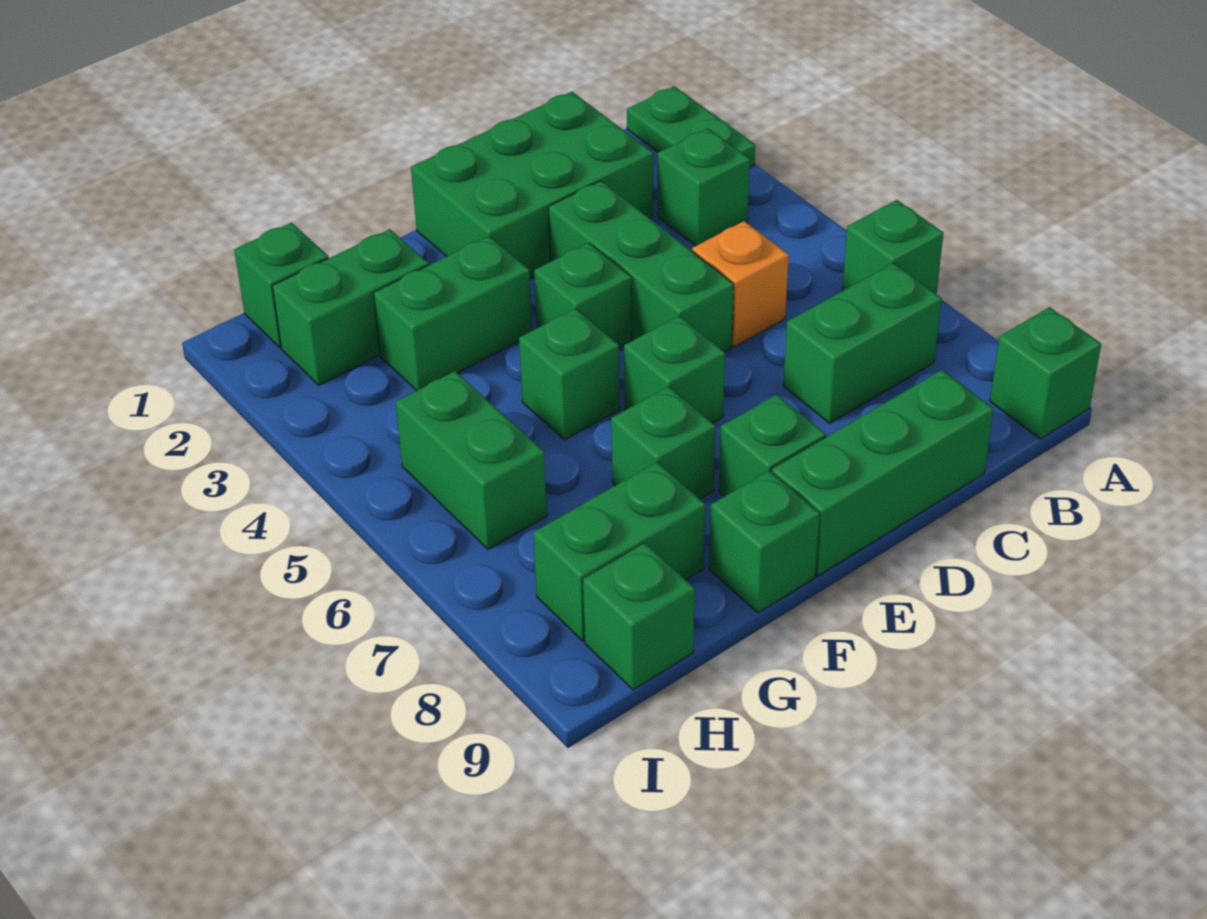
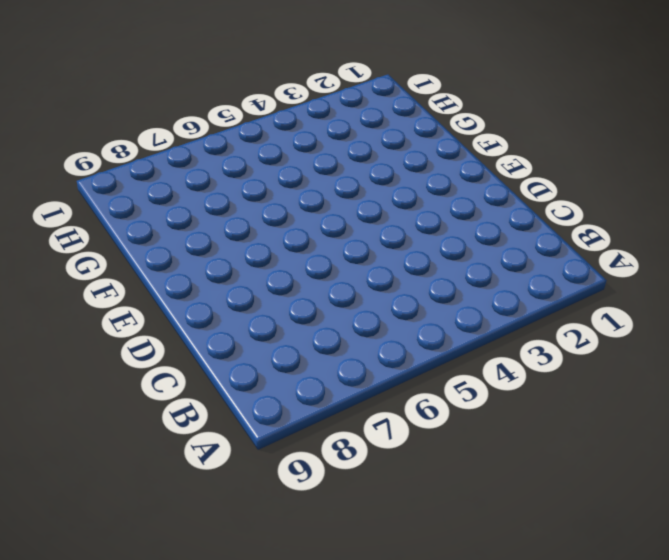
none -> green 1x2 plate [627,86,755,168]
none -> green 1x1 brick [842,200,943,294]
none -> green 1x1 brick [990,307,1101,439]

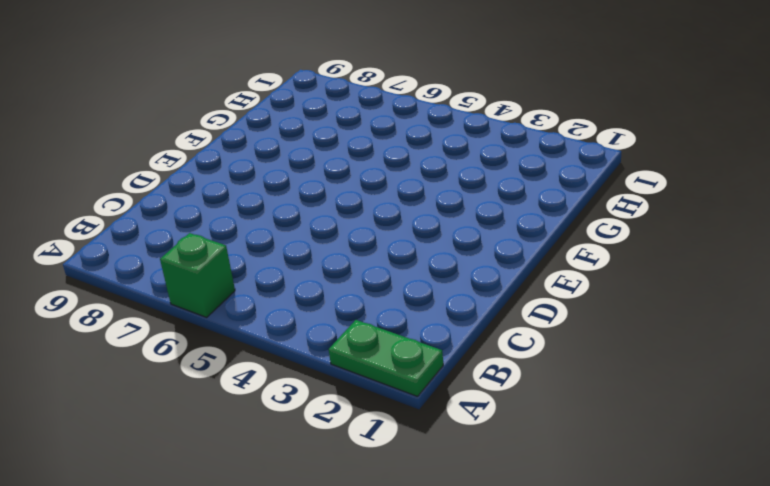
none -> green 1x1 brick [990,307,1101,439]
none -> green 1x1 brick [658,128,750,246]
none -> green 1x2 brick [783,263,942,423]

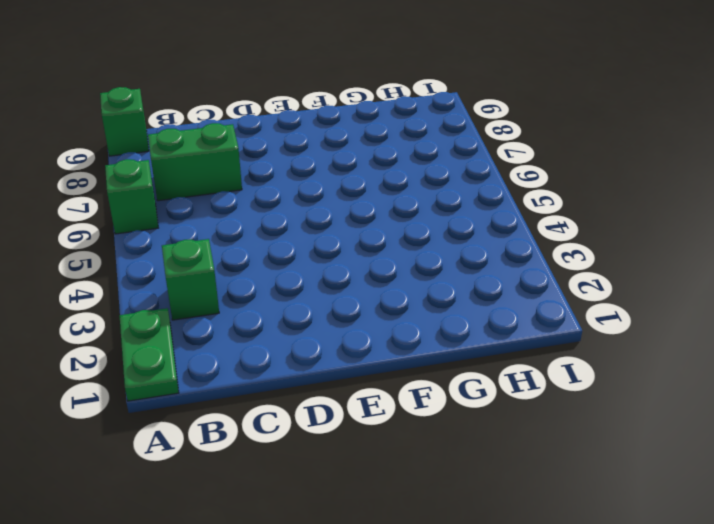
none -> green 2x3 brick [411,92,653,278]
none -> orange 1x1 brick [692,221,789,347]
none -> green 1x3 brick [772,370,993,576]

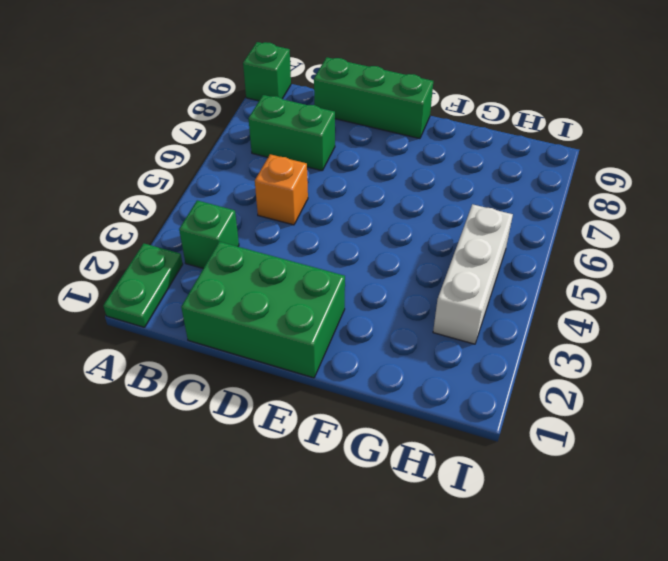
white 1x3 brick [433,204,513,344] -> green 1x2 brick [396,371,547,549]
none -> green 1x1 brick [842,200,943,294]
none -> green 1x3 brick [549,181,734,352]
none -> green 1x1 brick [534,243,632,348]

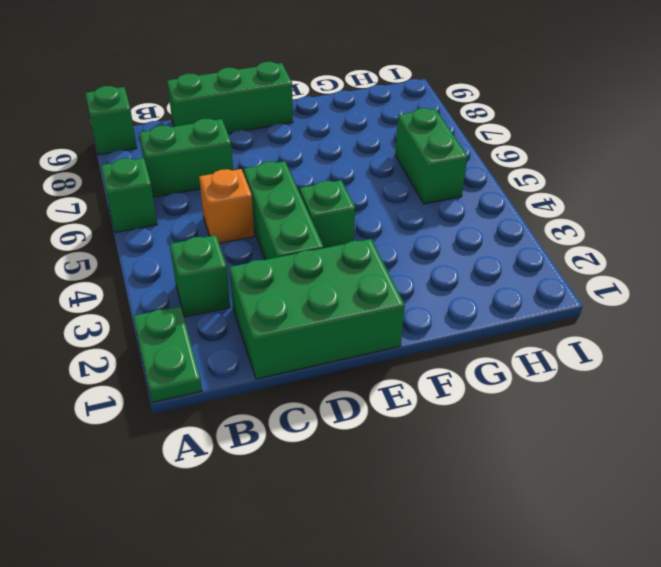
none -> green 1x1 brick [624,316,725,423]
none -> green 1x1 brick [719,395,826,496]
none -> green 1x2 brick [373,236,532,391]

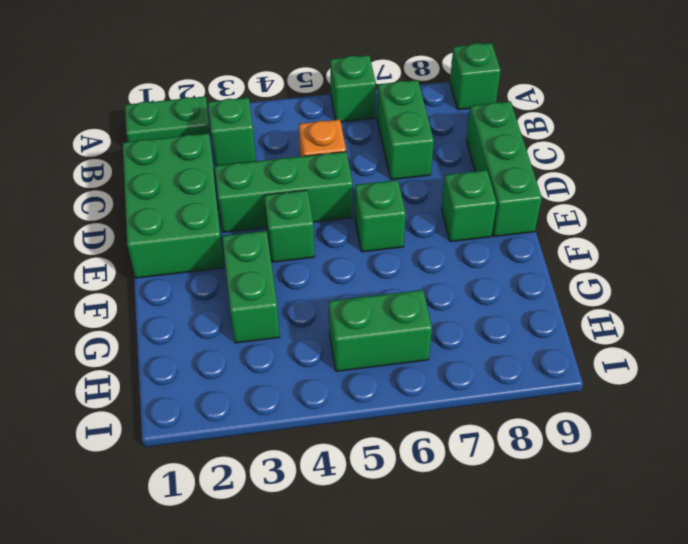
none -> green 1x1 brick [519,309,620,440]
none -> green 1x1 brick [611,387,715,499]
none -> green 1x1 brick [709,471,820,613]

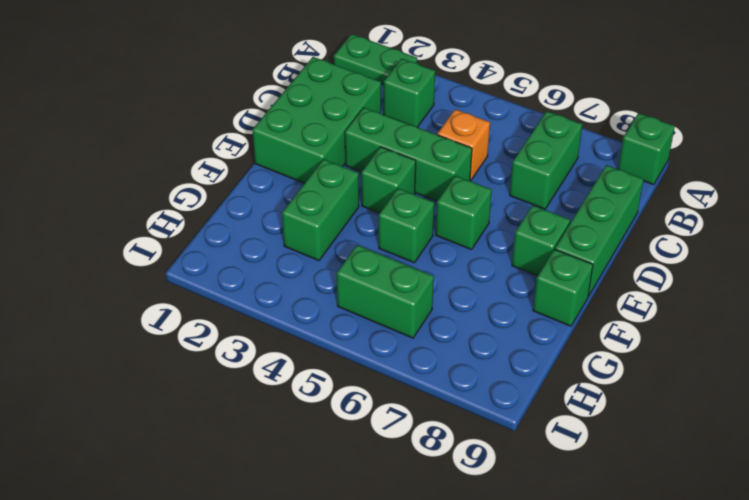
none -> green 1x1 brick [842,200,943,294]
none -> green 1x1 brick [611,387,715,499]
none -> green 1x2 brick [272,229,429,385]

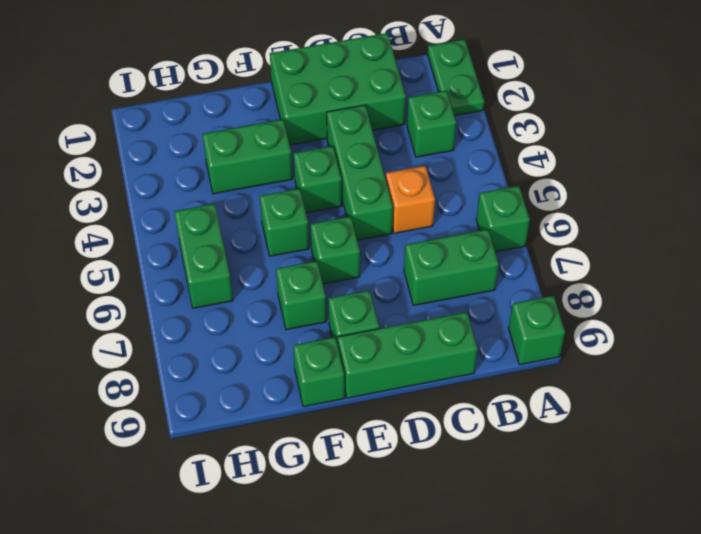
none -> green 1x2 brick [272,229,429,385]
none -> green 1x2 brick [533,462,705,641]
none -> green 1x1 brick [234,223,329,348]

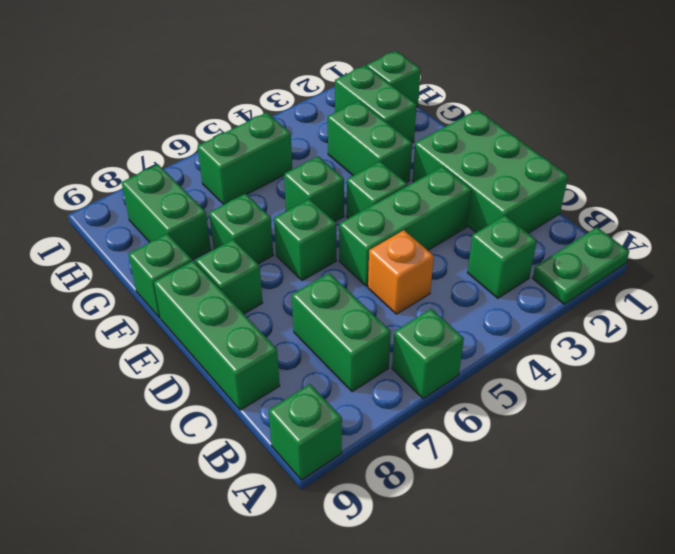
none -> green 1x1 brick [583,543,695,690]

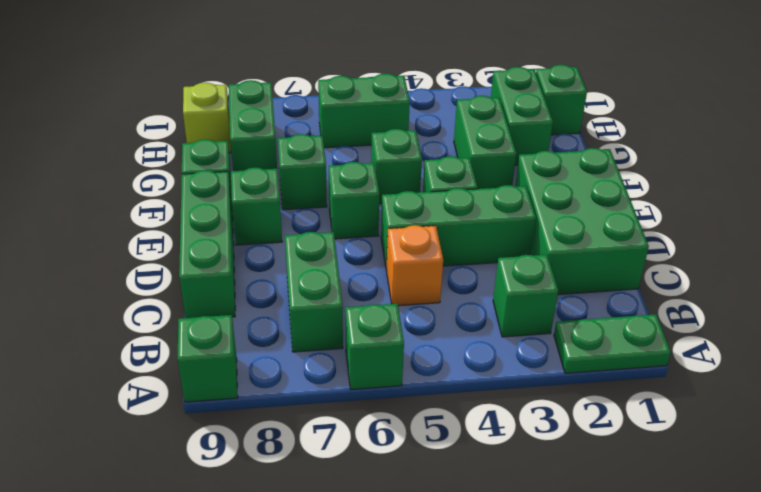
lime 1x1 brick [183,83,231,153] -> green 1x1 brick [583,543,695,690]

